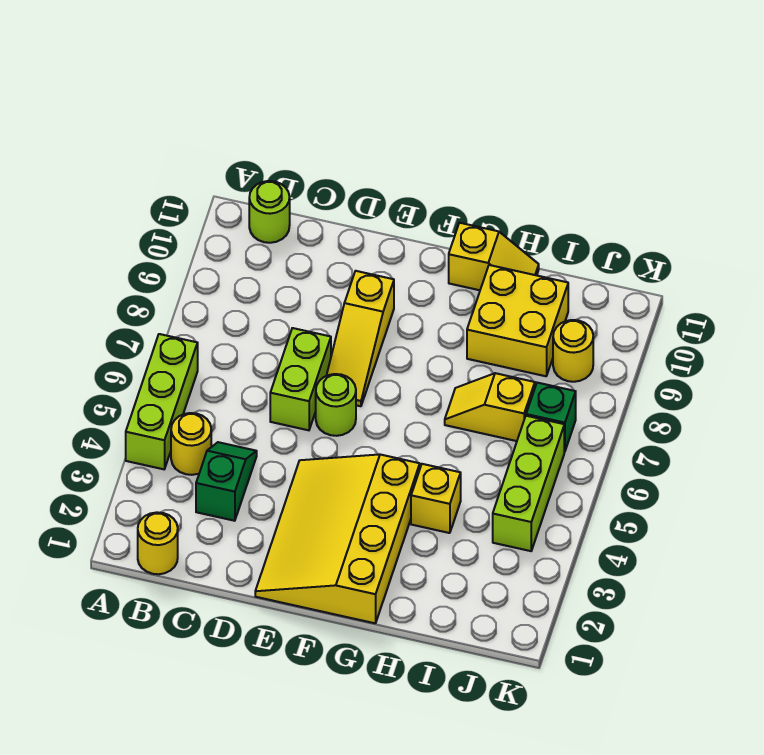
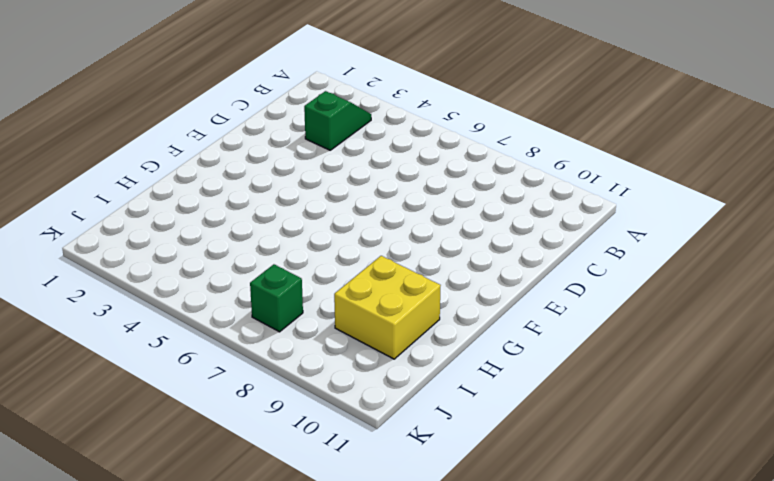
green 1x2 slope [304,91,371,150] -> green 1x2 slope turned to [196,442,257,521]
none -> lime 1x3 brick [126,334,198,469]
none -> yellow 1x1 round brick [138,512,178,574]
none -> yellow 1x1 round brick [171,413,211,475]

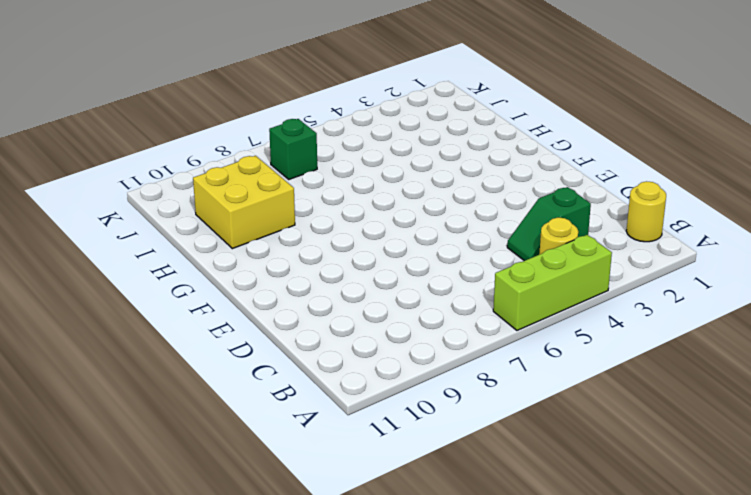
none -> lime 1x1 round brick [249,181,290,243]
none -> lime 1x2 brick [270,328,331,430]
none -> yellow 3x4 slope [255,454,420,623]

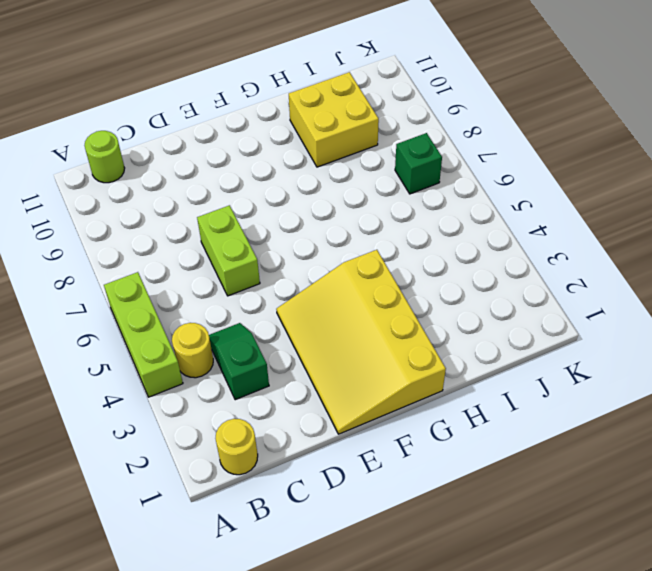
none -> lime 1x1 round brick [316,374,356,436]
none -> yellow 1x3 slope [327,271,394,406]
none -> yellow 1x2 slope [449,223,539,290]

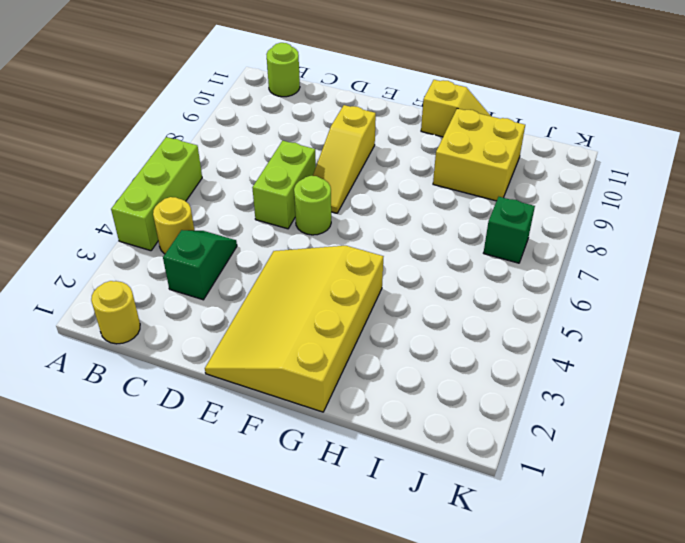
none -> yellow 1x1 brick [411,464,461,533]
none -> yellow 1x2 slope [445,373,535,441]
none -> lime 1x3 brick [493,416,564,551]

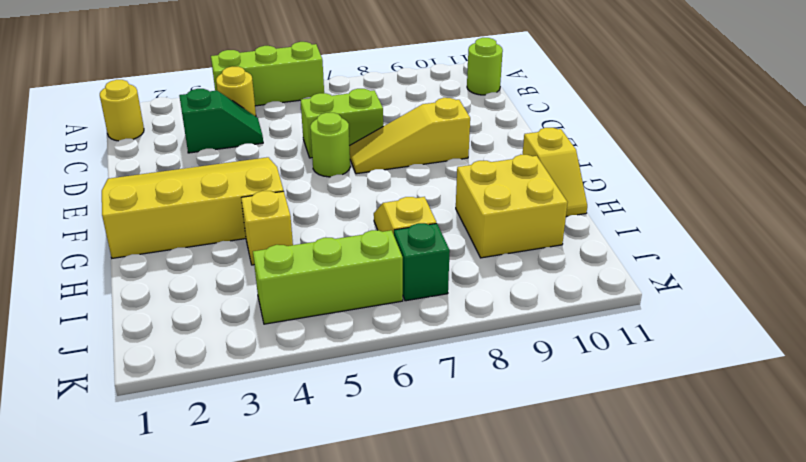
none -> yellow 1x1 round brick [553,320,593,382]

